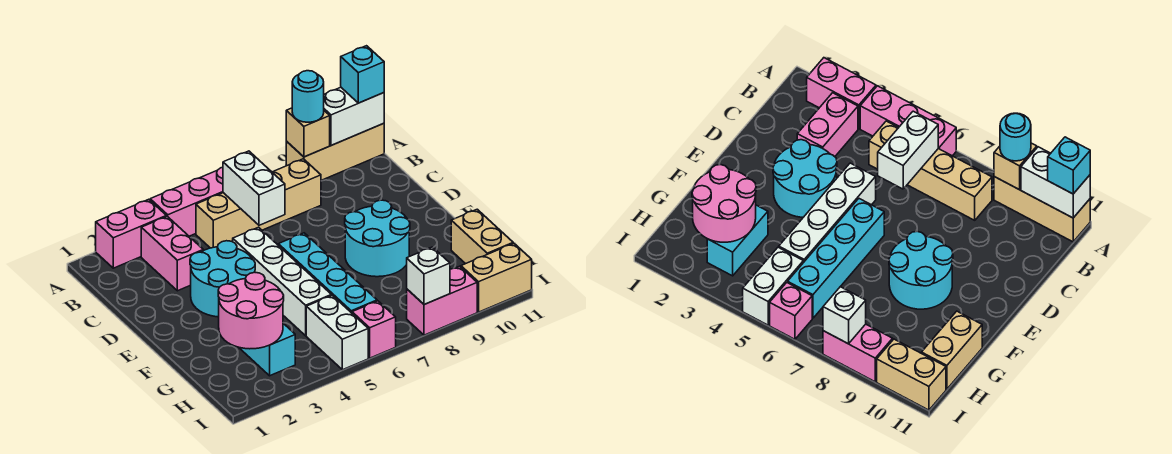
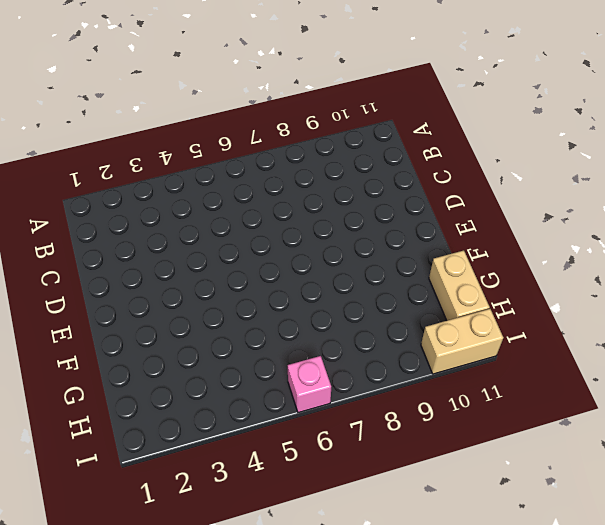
none -> pink 1x2 brick [96,199,166,268]
none -> pink 1x3 brick [150,167,223,236]
none -> tan 1x3 brick [286,123,384,180]

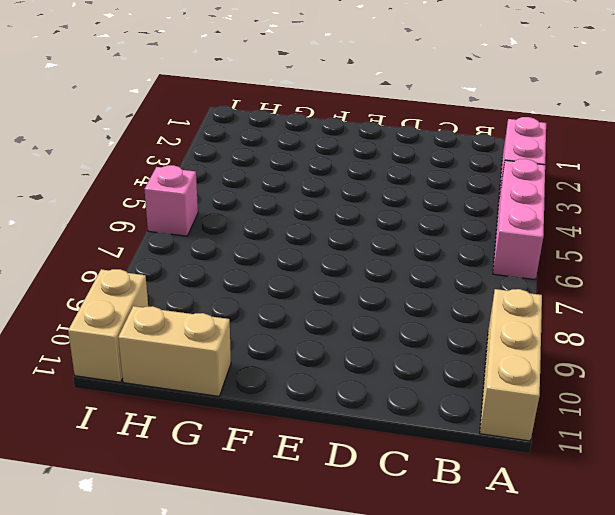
none -> pink 1x2 brick [141,216,203,291]
none -> tan 1x4 brick [196,159,321,248]
none -> cyan 2x2 round brick [190,241,255,317]

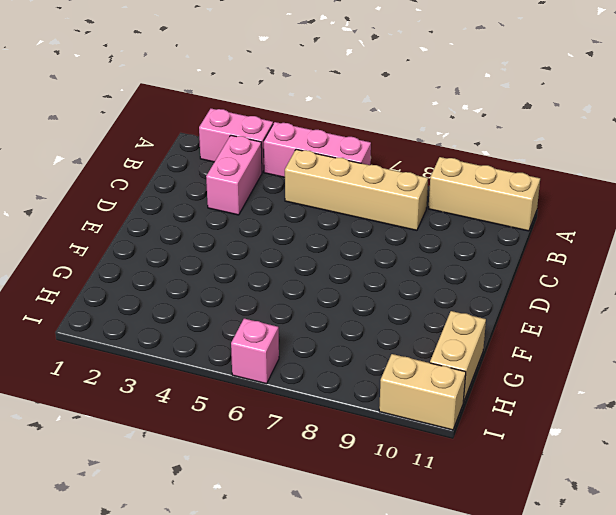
none -> cyan 2x2 round brick [190,241,255,317]
none -> white 1x4 brick [233,227,331,336]
none -> cyan 1x4 brick [278,233,377,313]

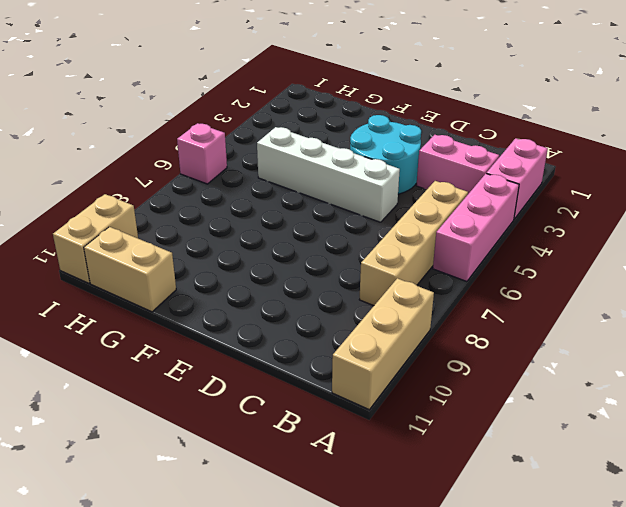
none -> cyan 1x4 brick [278,233,377,313]
none -> cyan 2x2 round brick [345,200,410,277]
none -> cyan 1x2 brick [240,323,295,376]

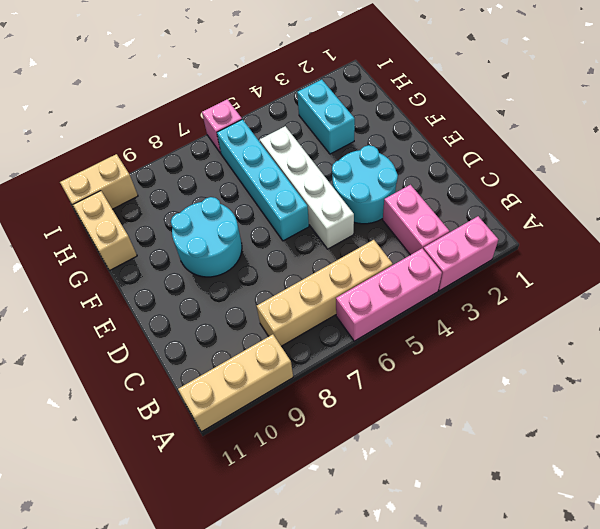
none -> white 1x2 brick [306,295,368,370]
none -> pink 1x2 brick [407,266,477,335]
none -> tan 1x1 brick [286,108,330,157]

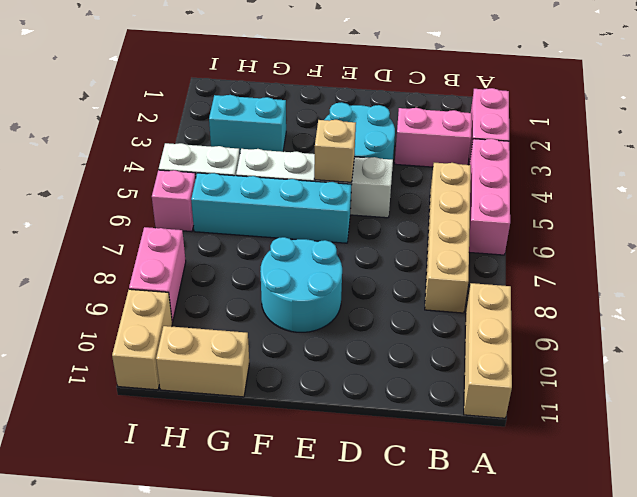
tan 1x1 brick [314,120,356,182] -> tan 1x1 brick moved to [286,108,330,157]
none -> white 1x2 brick [324,87,384,145]
none -> white 1x2 brick [223,151,285,225]
none -> pink 2x2 round brick [218,272,284,349]

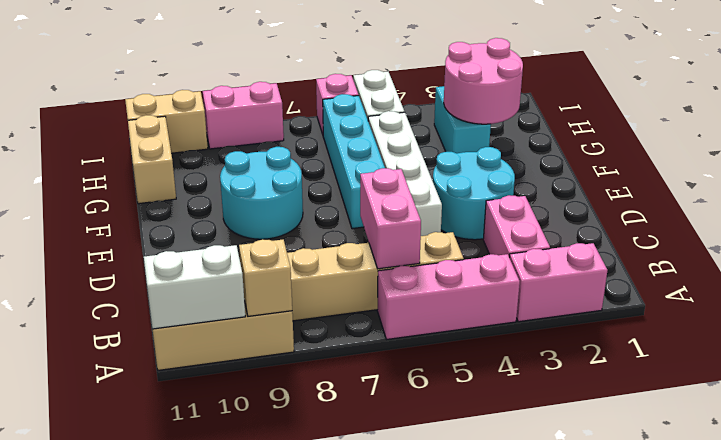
pink 1x2 brick [360,168,421,269] -> white 1x2 brick [223,151,285,225]
none -> white 1x1 brick [407,247,450,305]
none -> cyan 1x1 round brick [292,71,324,122]
none -> cyan 1x1 brick [341,46,384,103]

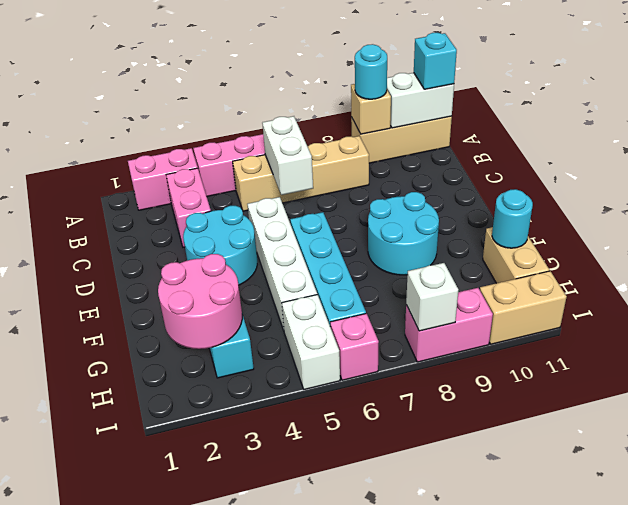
cyan 1x1 round brick [492,189,533,248] -> none

